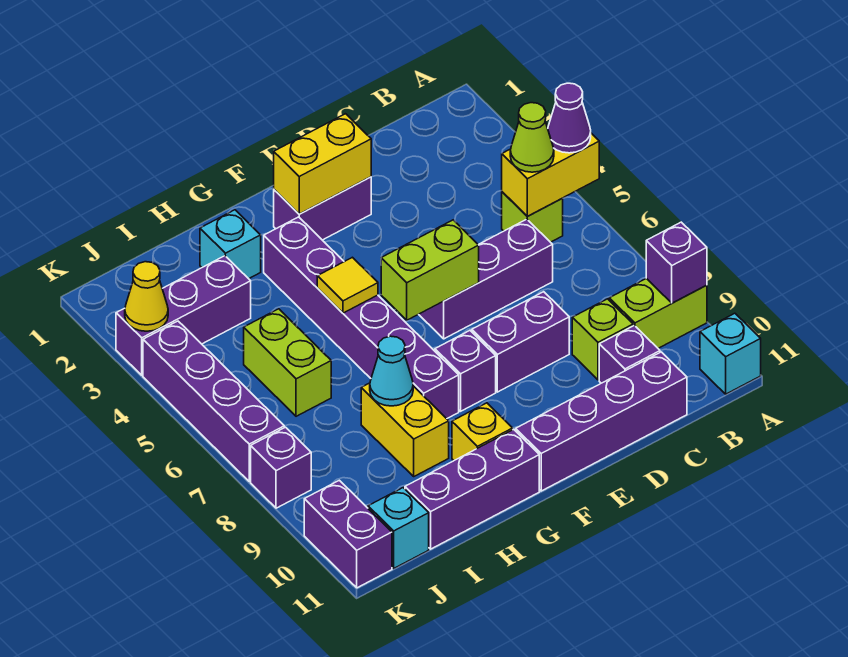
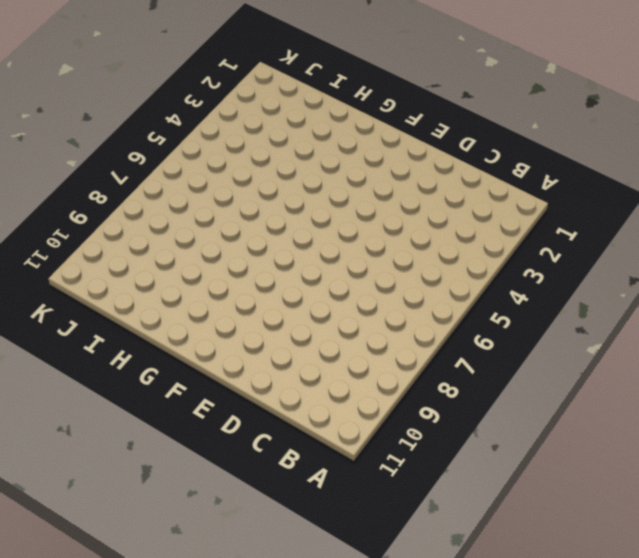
none -> lime 1x2 brick [609,278,707,348]
none -> cyan 1x1 brick [700,313,761,394]
none -> lime 1x1 brick [502,192,563,242]
none -> purple 1x3 brick [419,219,553,339]

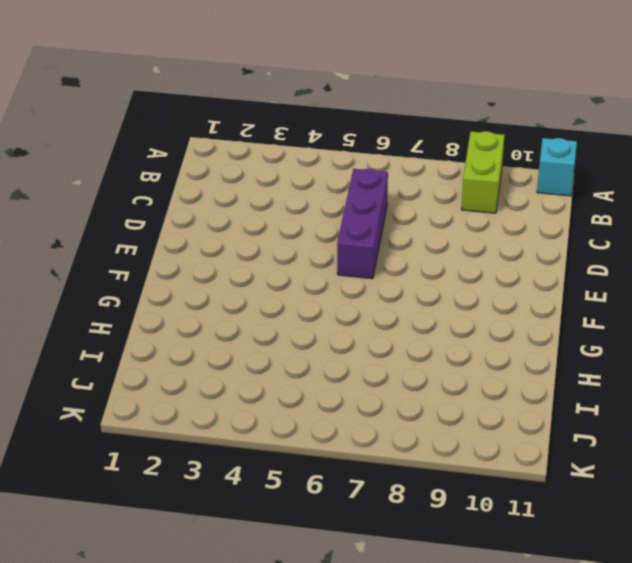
none -> lime 1x1 brick [502,192,563,242]
none -> lime 1x1 brick [572,299,633,380]
none -> purple 1x1 brick [599,325,660,383]
none -> purple 1x4 brick [516,352,687,491]

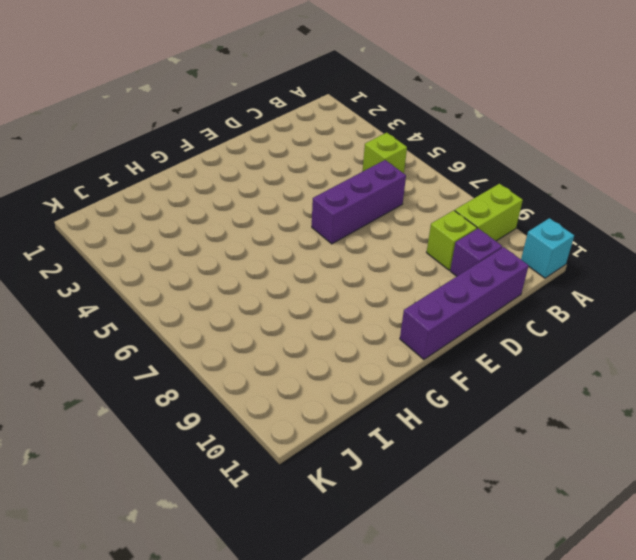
none -> purple 1x2 brick [472,292,569,392]
none -> purple 1x2 brick [274,177,371,240]
none -> purple 1x1 brick [435,331,496,411]
none -> purple 1x6 brick [264,217,459,419]

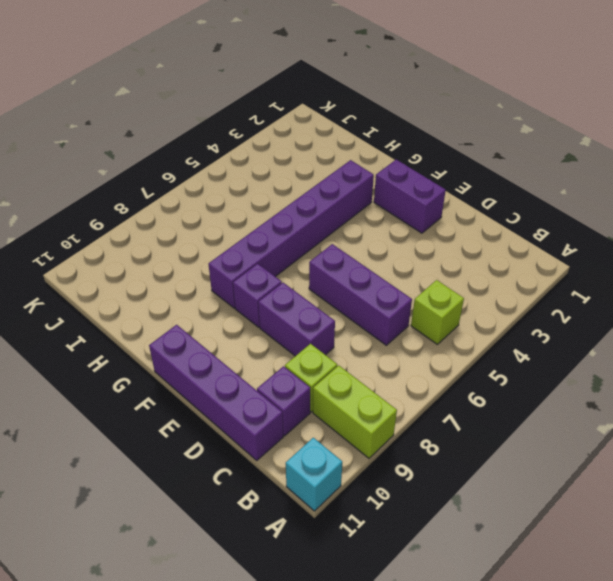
none -> yellow 1x1 brick [452,403,513,460]
none -> purple 1x3 brick [405,429,539,549]
none -> cyan 1x1 brick [200,210,261,279]
none -> yellow 1x2 brick [361,383,449,476]

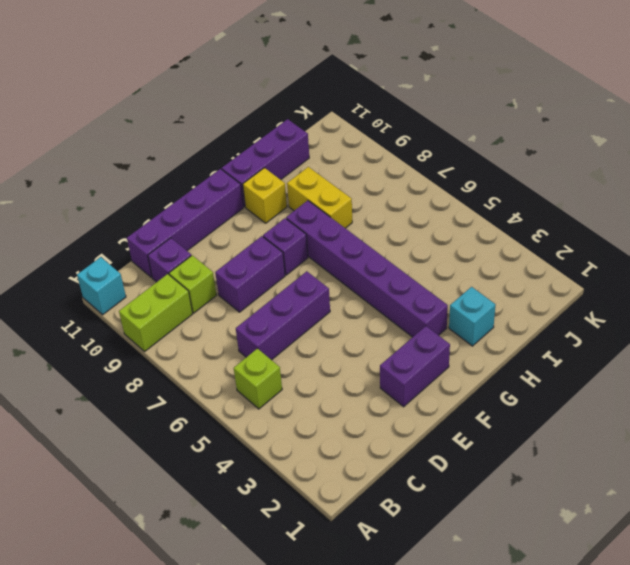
none -> purple 1x3 brick [116,256,251,375]
none -> lime 1x2 brick [244,309,331,416]
none -> cyan 1x1 brick [368,488,429,568]
none -> purple 1x4 brick [143,321,284,482]

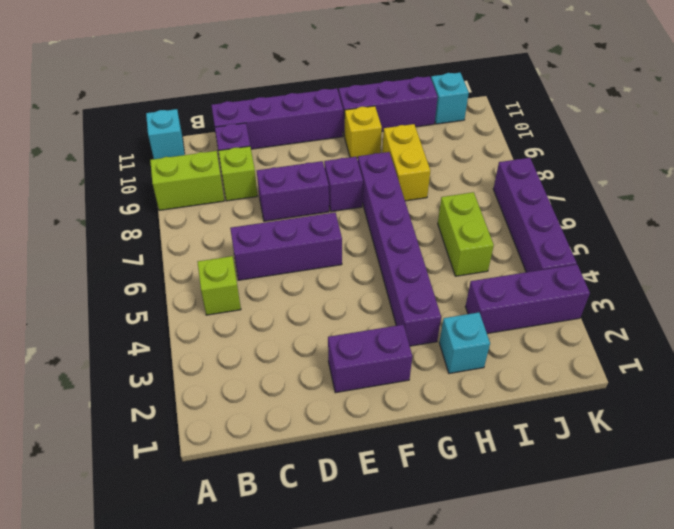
none -> purple 1x1 brick [251,427,311,508]
none -> purple 1x2 brick [304,480,392,588]
none -> yellow 1x2 brick [502,133,599,216]
none -> purple 1x1 brick [646,222,707,303]

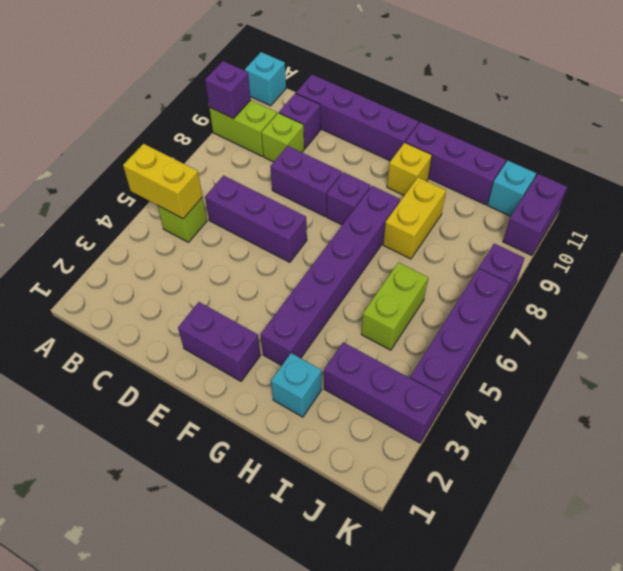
none -> yellow 1x2 brick [274,114,371,214]
none -> lime 1x2 brick [381,220,479,320]
none -> yellow 1x1 tile [317,257,378,313]
none -> cyan 1x1 cone [370,336,413,406]

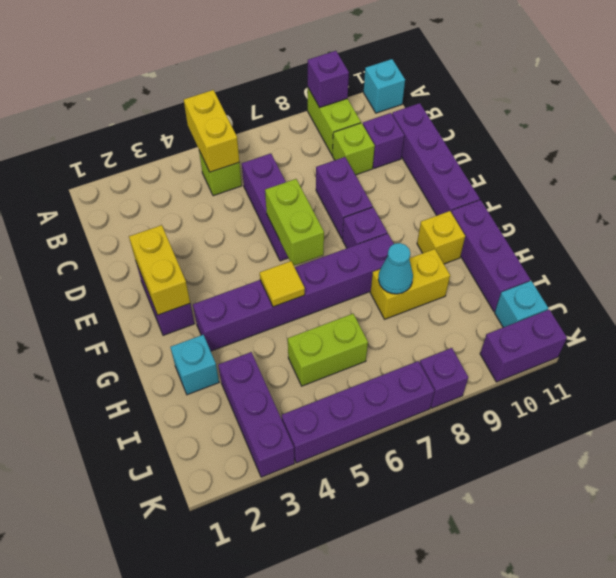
none -> yellow 1x1 cone [125,262,168,331]
none -> purple 1x1 cone [548,83,591,153]
none -> lime 1x1 cone [510,103,554,172]

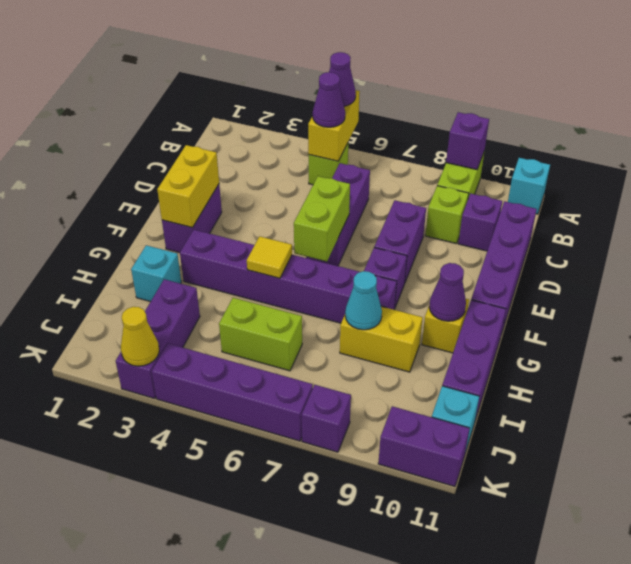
purple 1x1 cone [313,72,345,127] -> lime 1x1 cone [510,103,554,172]
purple 1x1 cone [429,263,466,321] -> none

